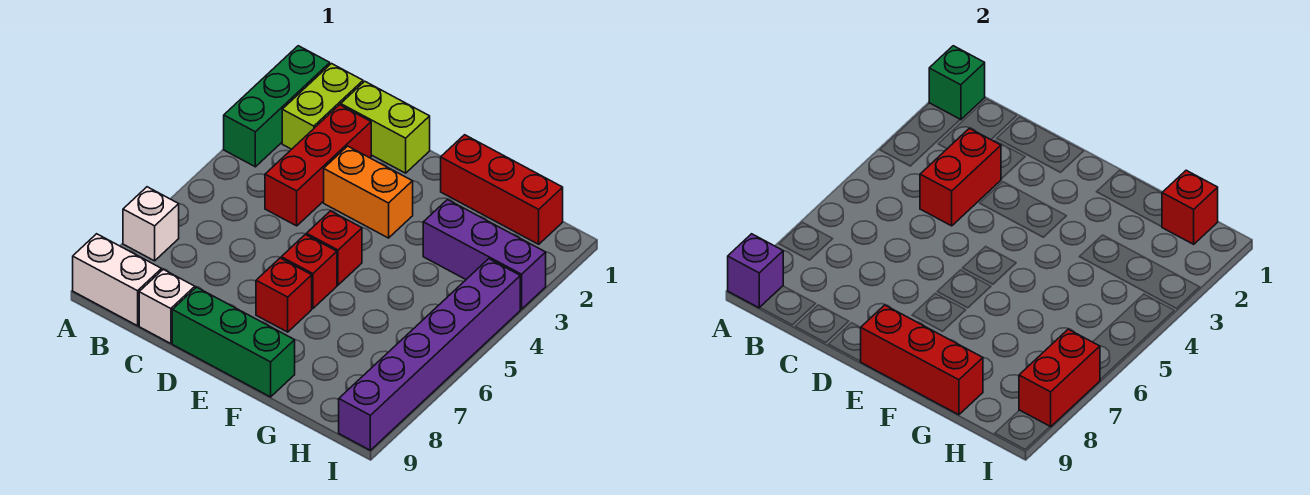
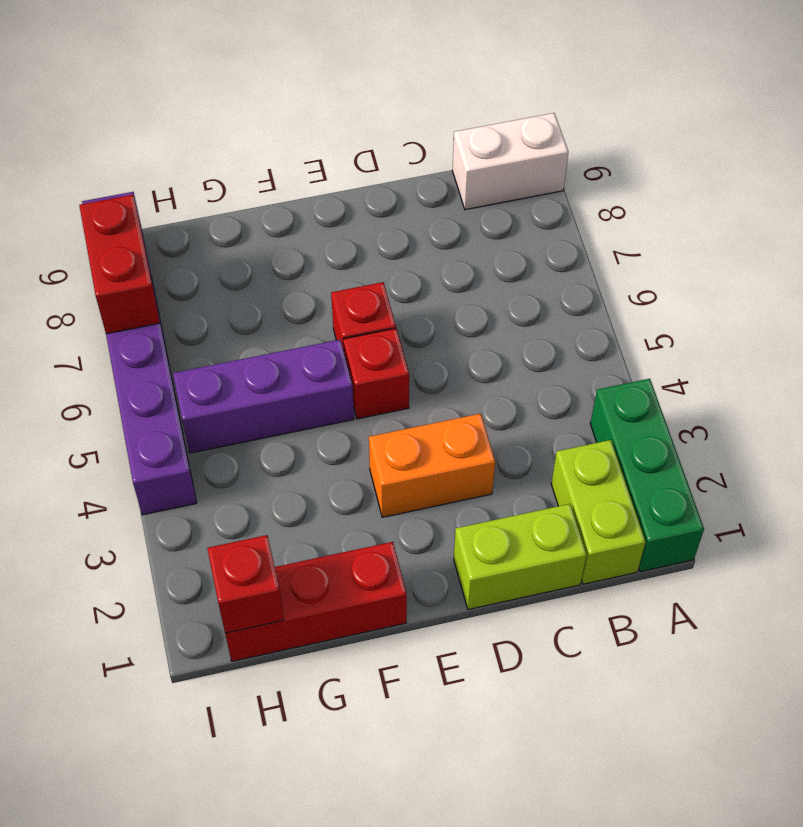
purple 1x3 brick [173,340,354,453] -> purple 1x3 brick moved to [423,200,546,309]
none -> white 1x1 brick [123,187,179,261]
none -> red 1x3 brick [265,105,371,226]
none -> white 1x1 brick [139,269,195,344]

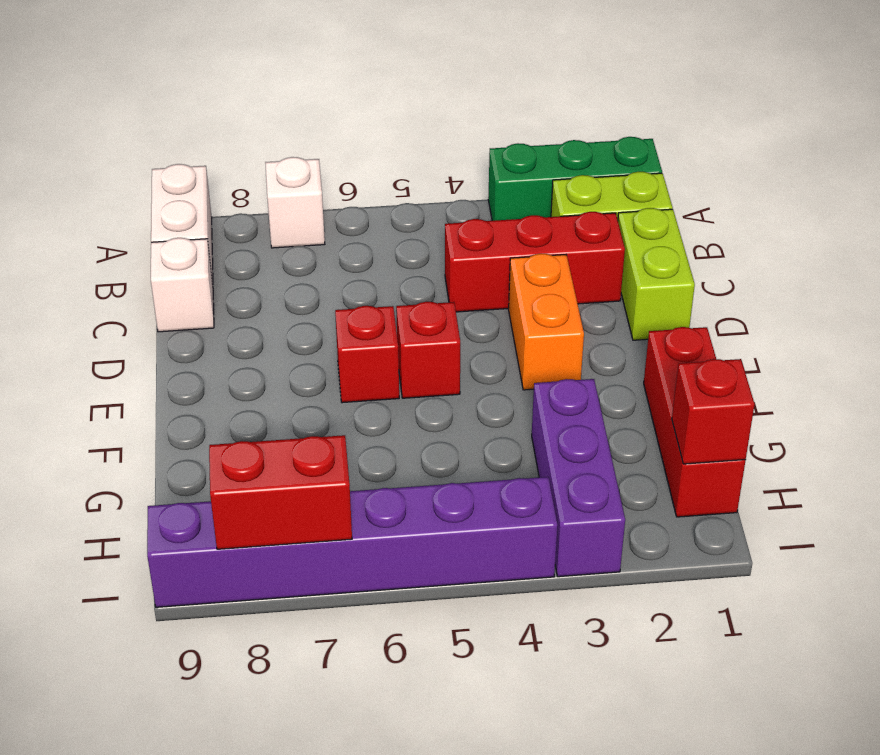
none -> green 1x3 brick [172,287,295,397]
none -> red 1x1 brick [256,258,312,332]
none -> green 1x1 brick [929,46,985,120]

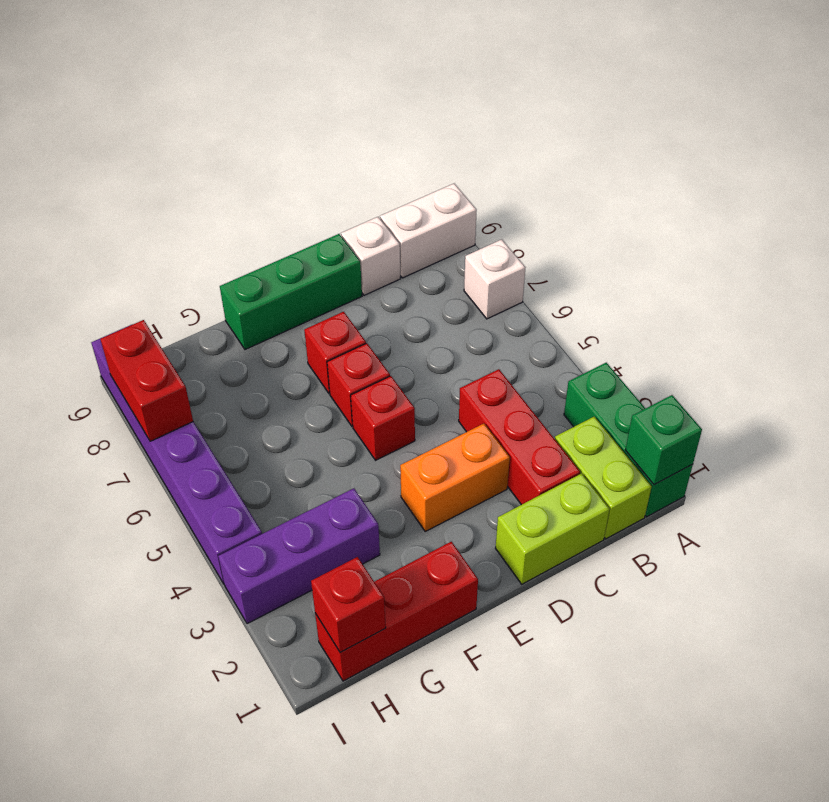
none -> purple 1x1 brick [728,234,783,308]
none -> red 1x2 brick [920,128,1001,226]
none -> red 1x3 brick [860,305,983,415]

